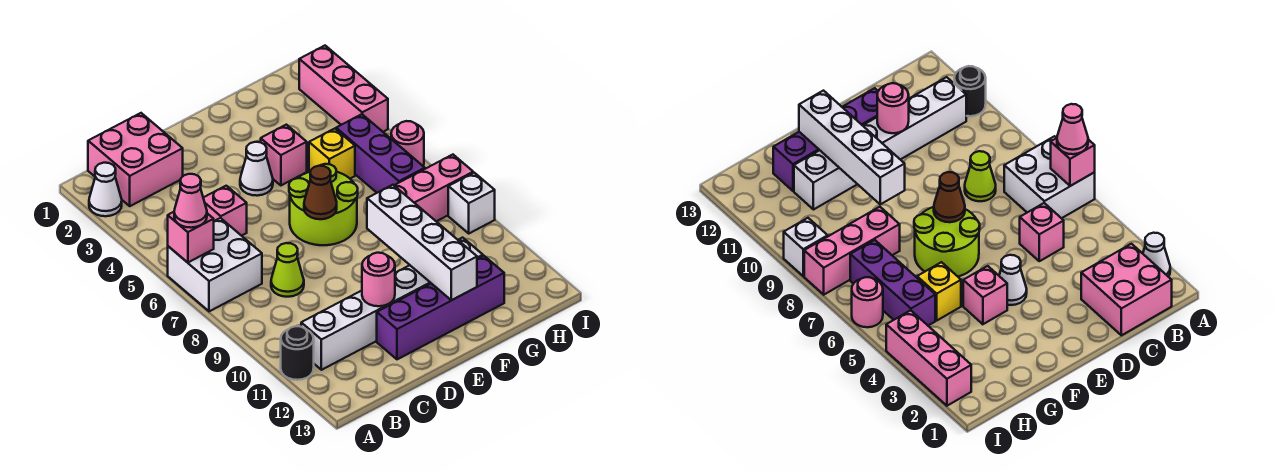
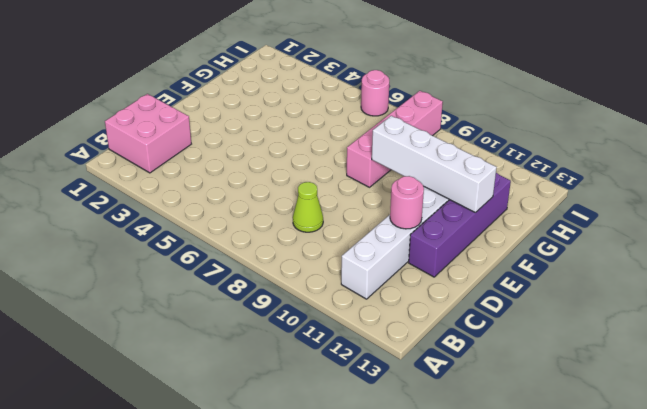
pink 1x4 brick [347,91,443,187] -> pink 1x3 brick [394,155,473,221]
none -> white 1x1 cone [89,163,122,216]
none -> white 2x2 brick [168,218,262,311]
none -> black 1x1 round brick [281,326,314,380]

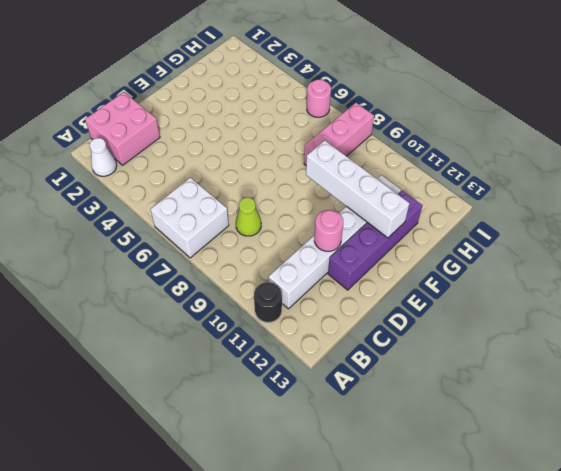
none -> pink 1x1 brick [203,186,247,236]
none -> white 1x1 cone [240,142,273,196]
none -> lime 2x2 round brick [289,164,358,245]

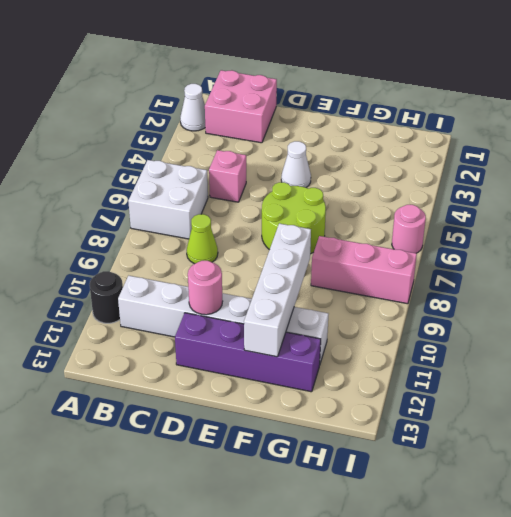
none -> pink 1x1 brick [261,125,307,185]
none -> yellow 1x1 brick [309,129,355,178]
none -> purple 1x3 brick [336,114,425,193]

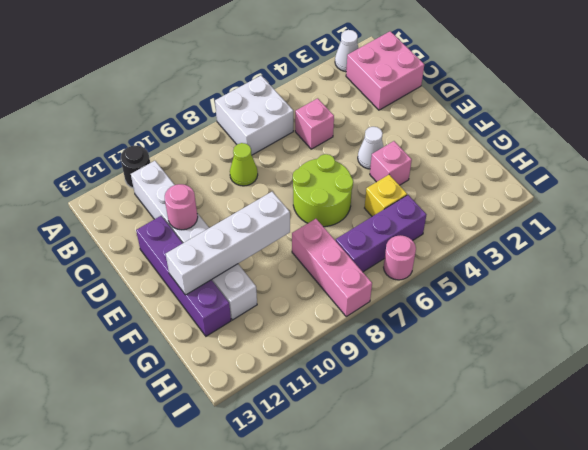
none -> pink 1x3 brick [299,46,388,132]
none -> white 1x1 brick [448,173,495,233]
none -> pink 1x1 brick [168,212,214,263]

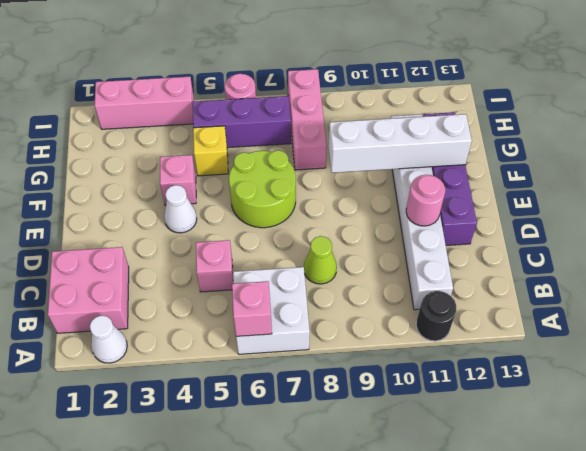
none -> white 1x1 brick [448,173,495,233]
none -> brown 1x1 cone [304,166,337,219]
none -> pink 1x1 cone [174,174,207,228]

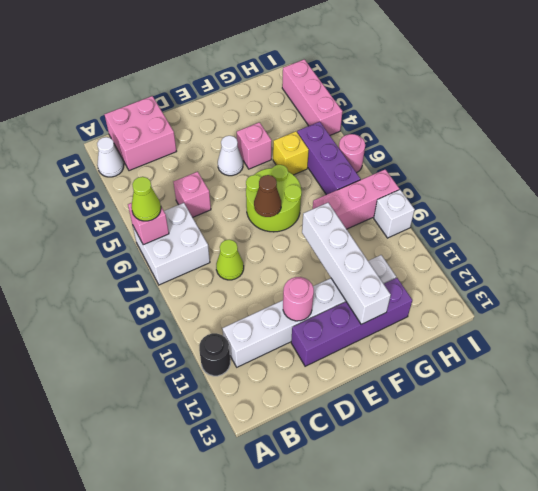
lime 1x1 cone [131,177,161,221] -> pink 1x1 cone [174,174,207,228]

